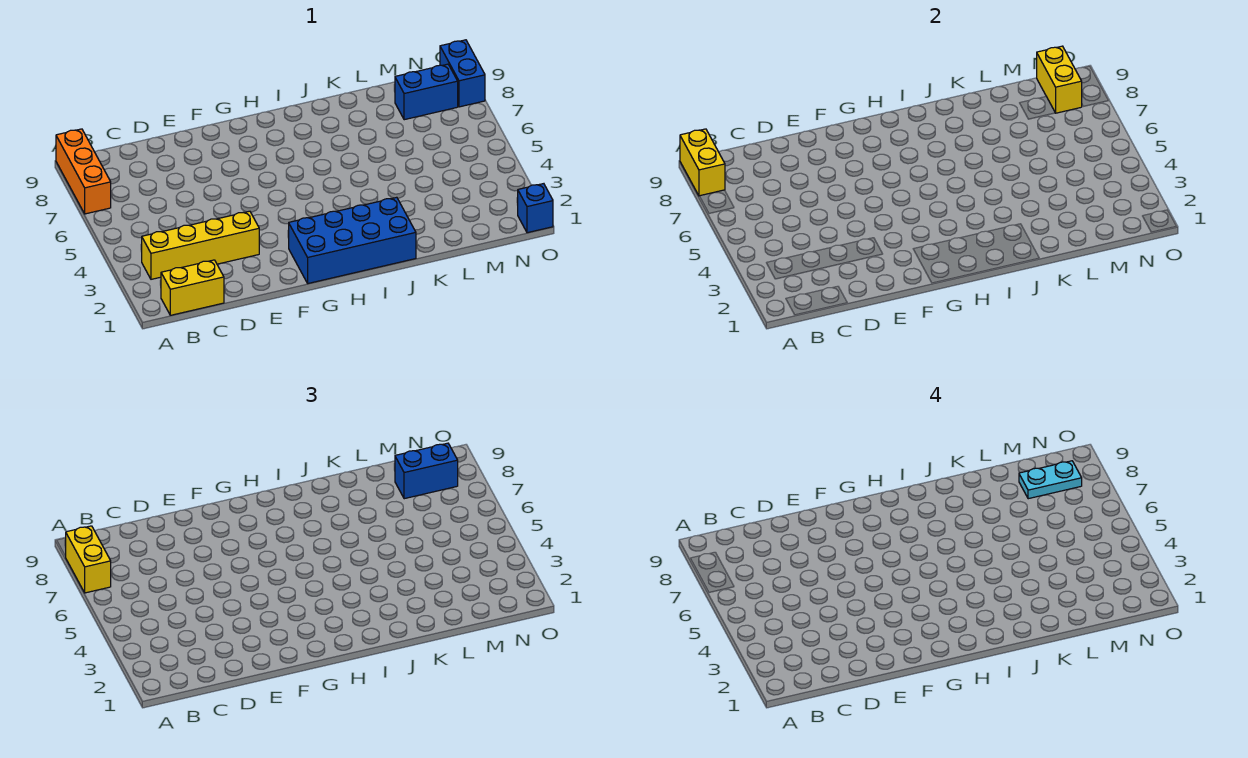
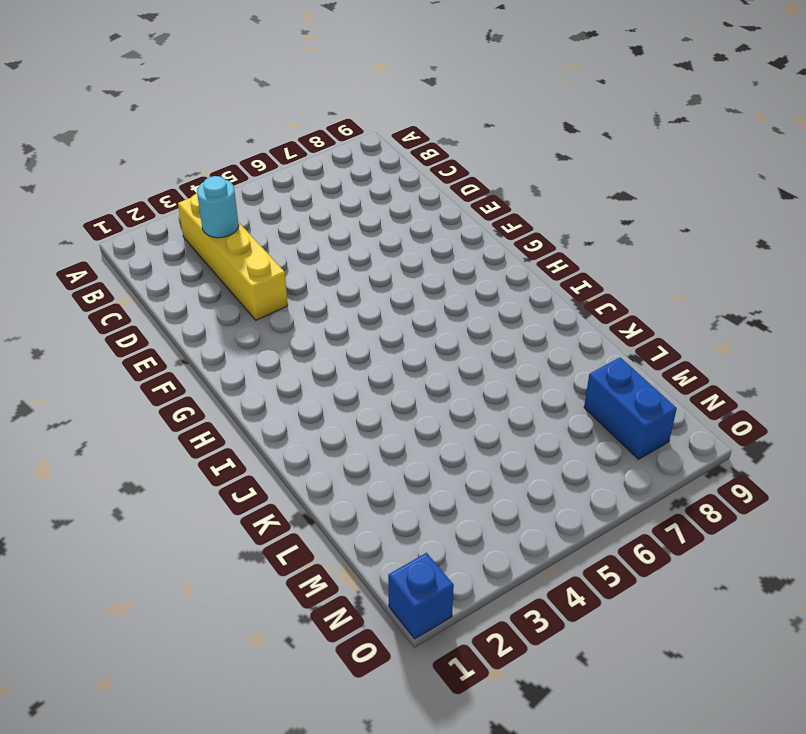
cyan 1x1 round brick [197,176,239,238] -> none
none -> orange 1x3 brick [56,129,111,214]
none -> yellow 1x2 brick [161,260,224,315]
none -> blue 2x4 brick [289,197,416,283]

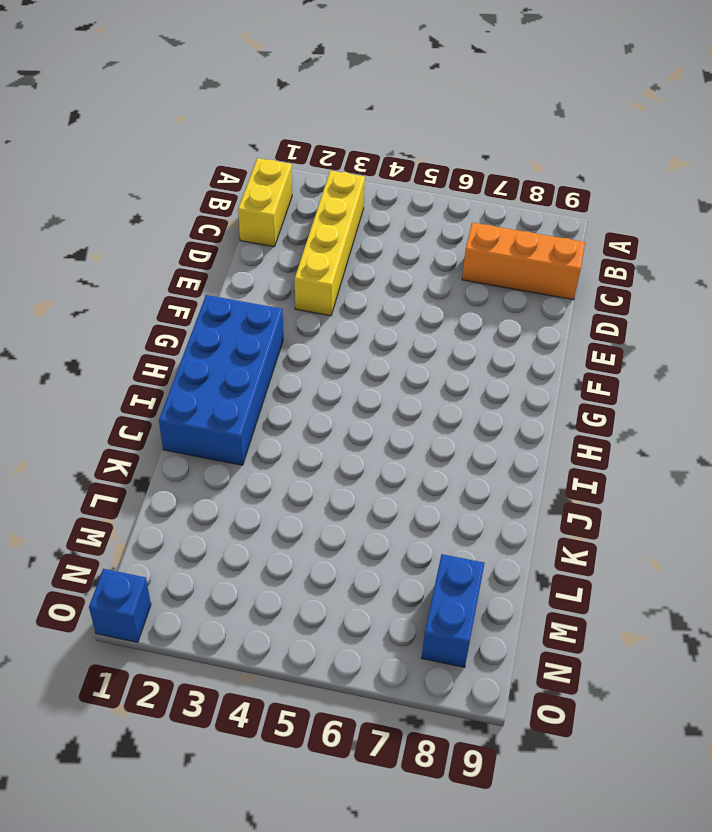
orange 1x3 brick [462,223,585,300] -> orange 1x3 brick moved to [56,129,111,214]
none -> blue 1x2 brick [440,40,485,107]
none -> yellow 1x2 brick [680,129,725,196]
none -> yellow 1x2 brick [1037,46,1082,113]

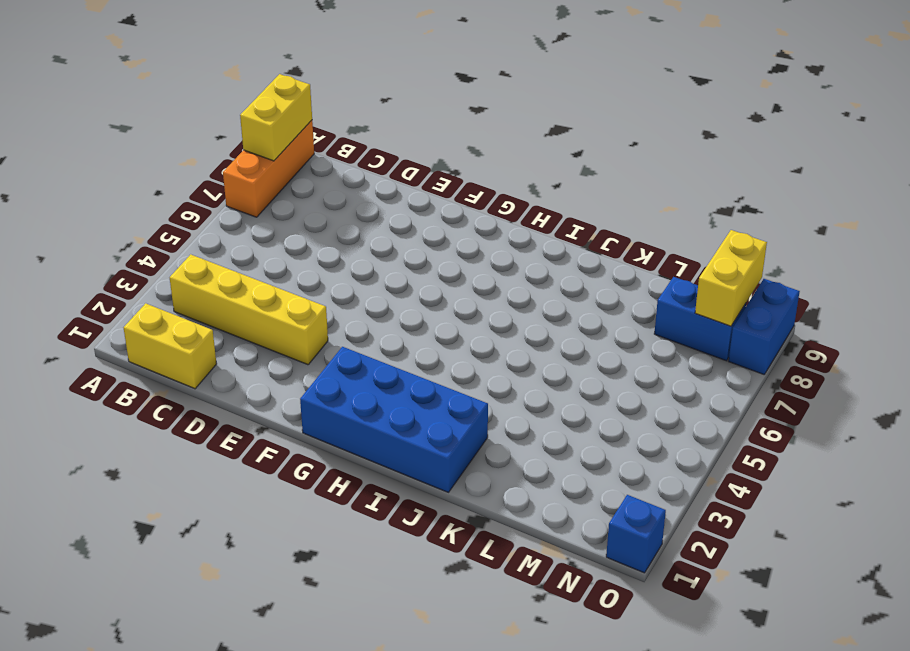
none -> yellow 1x2 brick [65,526,111,593]
none -> blue 1x2 brick [395,443,458,499]
none -> cyan 1x2 plate [1019,461,1082,499]

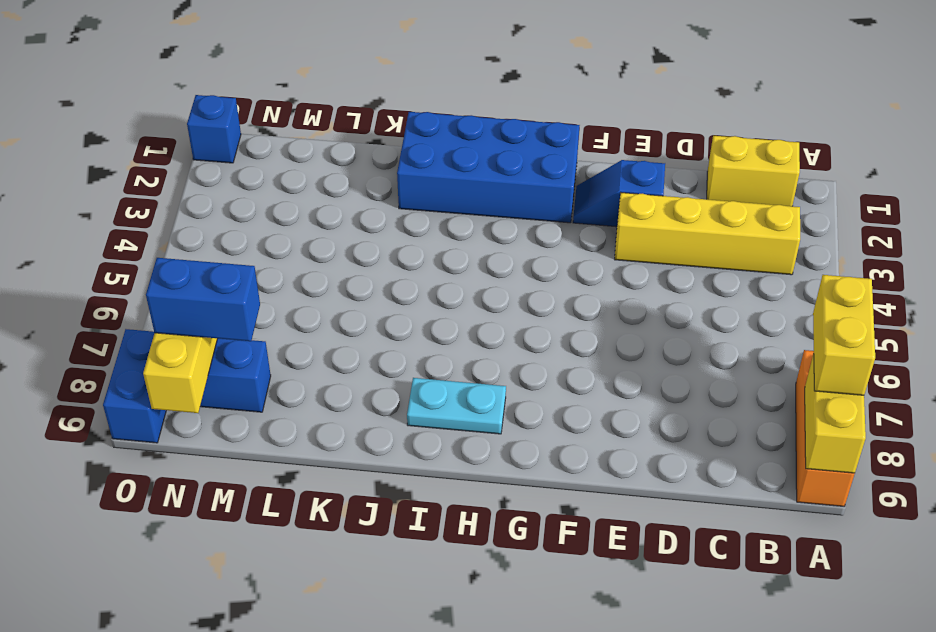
blue 1x2 slope [573,160,665,227] -> none
cyan 1x2 plate [407,378,506,434] -> cyan 1x2 plate moved to [1019,461,1082,499]

